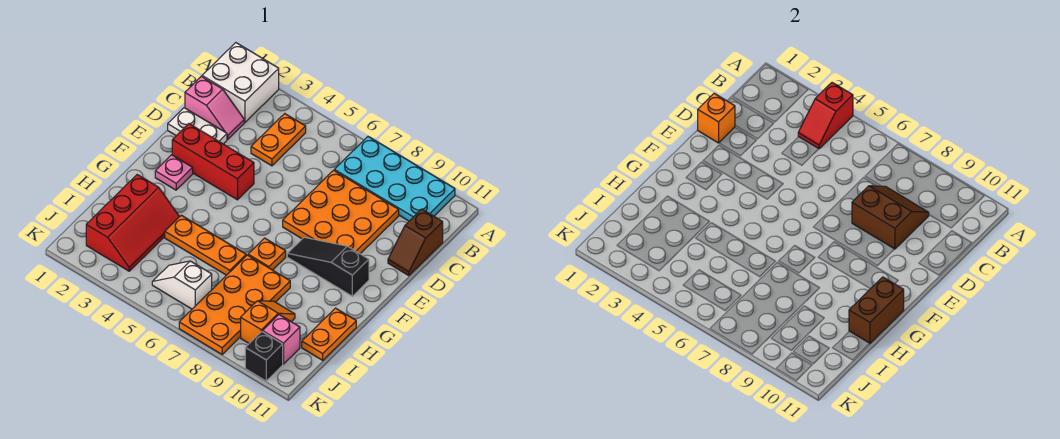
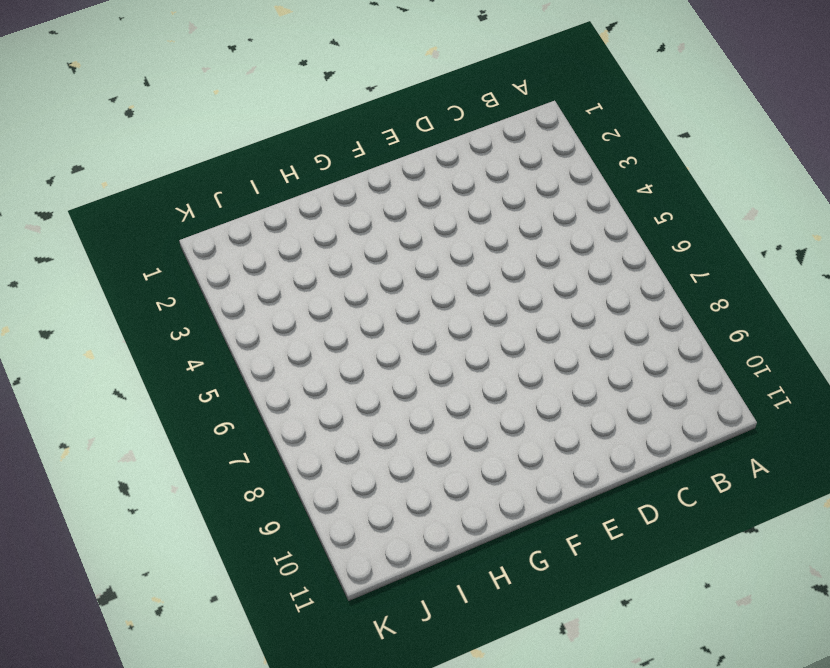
none -> white 2x2 brick [202,43,279,122]
none -> cyan 2x4 plate [334,137,455,221]
none -> orange 1x2 plate [251,114,306,166]

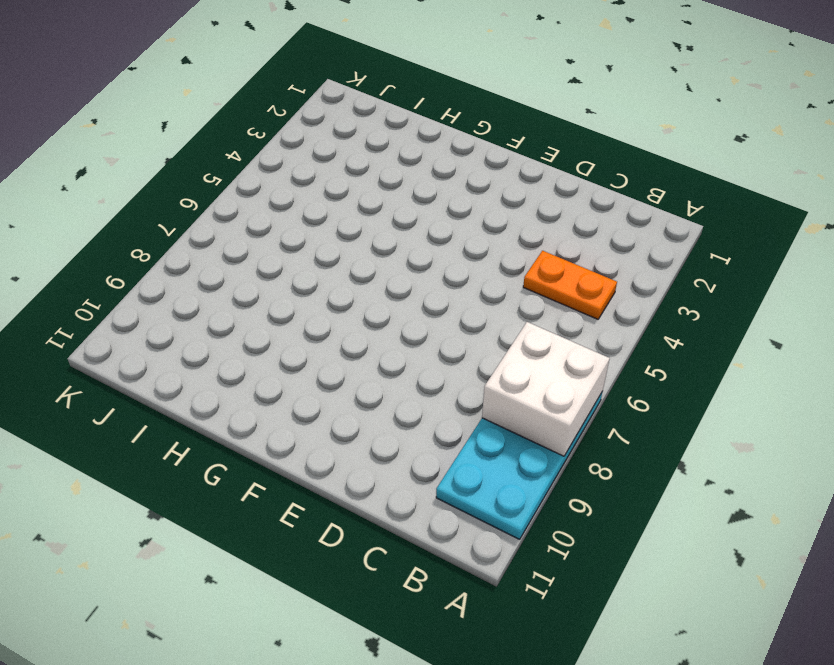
white 2x2 brick [482,322,610,456] -> white 2x2 brick moved to [202,43,279,122]
none -> pink 1x2 slope [185,76,244,139]
none -> orange 3x3 plate [283,170,399,254]
none -> brown 1x2 slope [388,209,443,276]

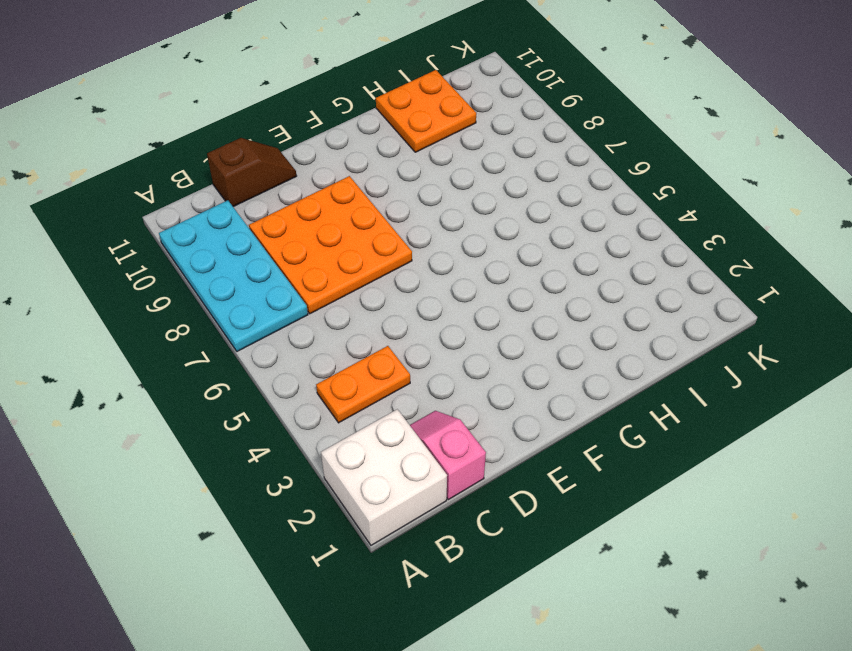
orange 2x2 plate [376,70,476,152] -> orange 1x2 plate [302,308,356,360]
none -> white 1x2 plate [168,108,227,144]
none -> red 1x3 brick [172,124,254,200]
none -> pink 1x1 plate [155,155,193,190]

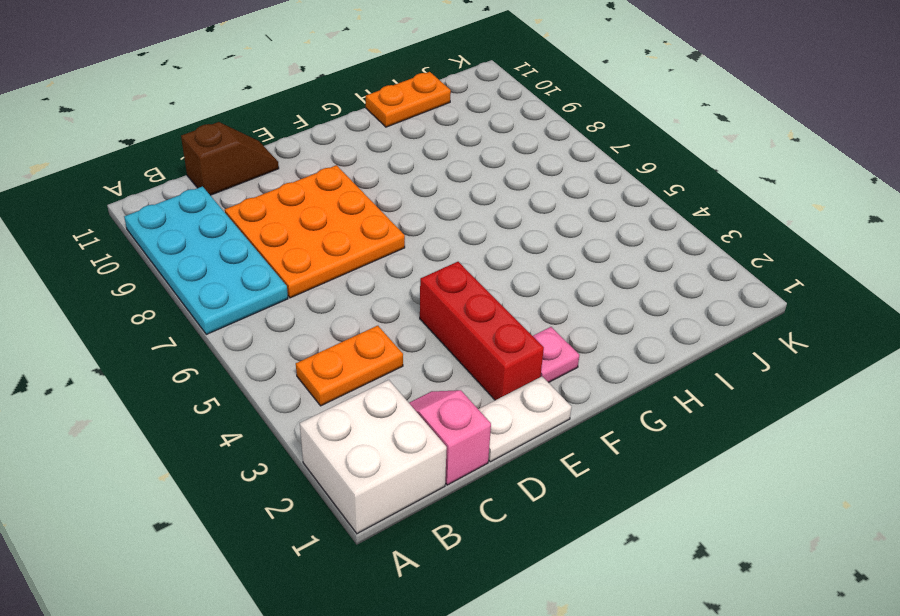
white 1x2 plate [478,377,571,462] -> white 1x2 plate turned to [168,108,227,144]
none -> black 1x3 slope [287,237,369,296]
none -> orange 1x1 plate [248,238,286,270]
none -> red 2x3 slope [86,175,179,271]

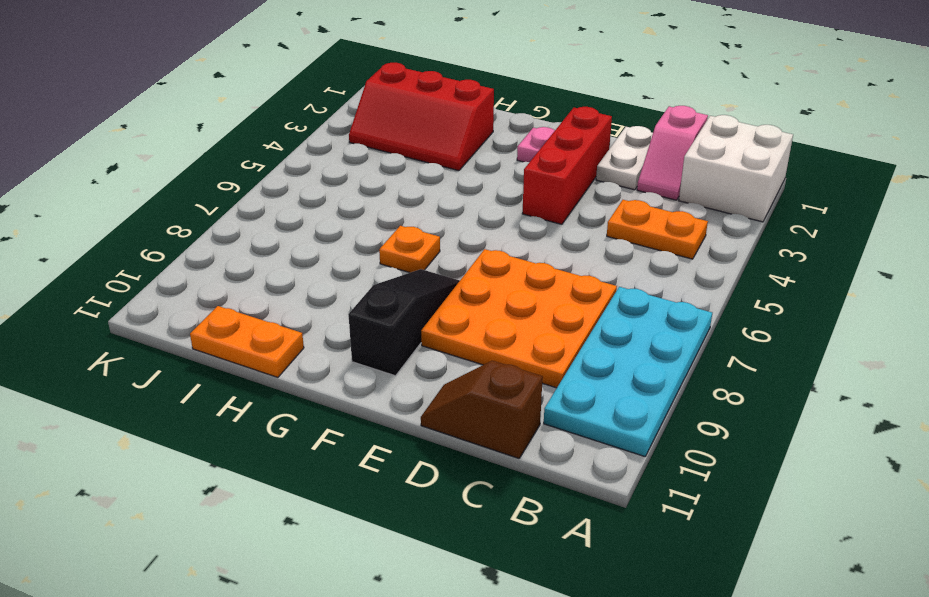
none -> orange 1x3 plate [165,215,246,275]
none -> orange 2x4 plate [179,255,290,354]
none -> orange 1x2 slope [241,301,295,343]

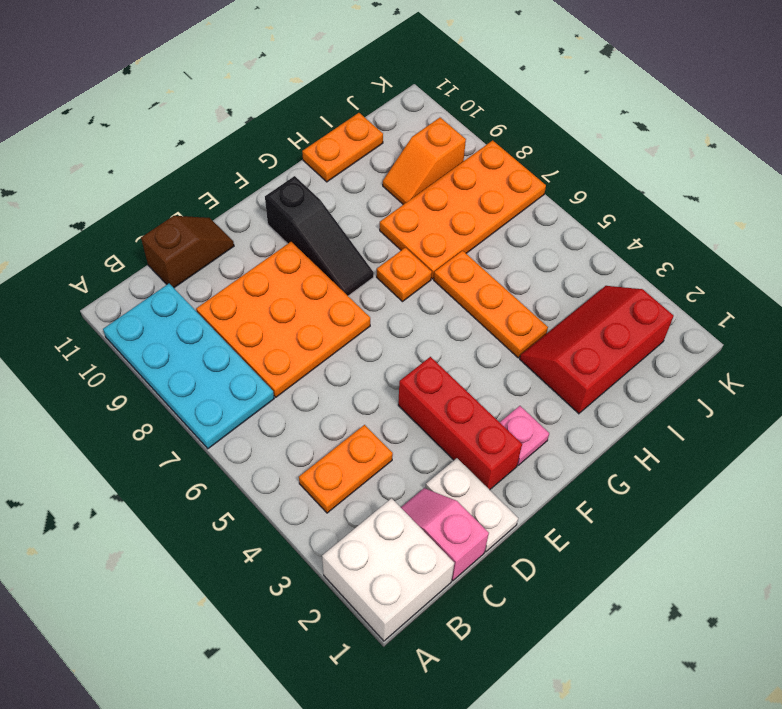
none -> white 1x2 slope [152,261,212,309]
none -> pink 1x1 brick [263,315,300,364]
none -> black 1x1 brick [245,332,283,381]

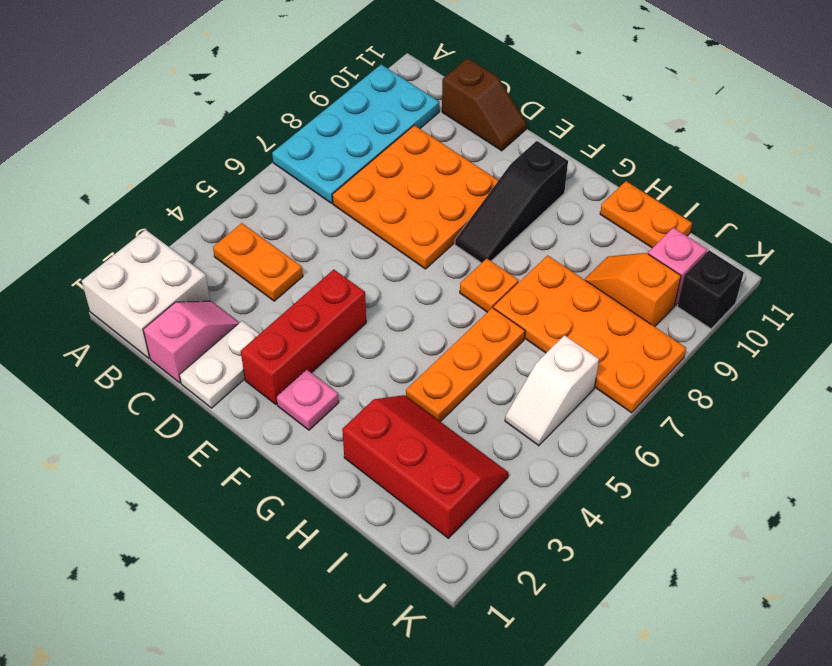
none -> red 1x2 slope [798,83,853,149]
none -> brown 2x2 slope [852,186,929,249]
none -> orange 1x1 brick [698,93,735,143]

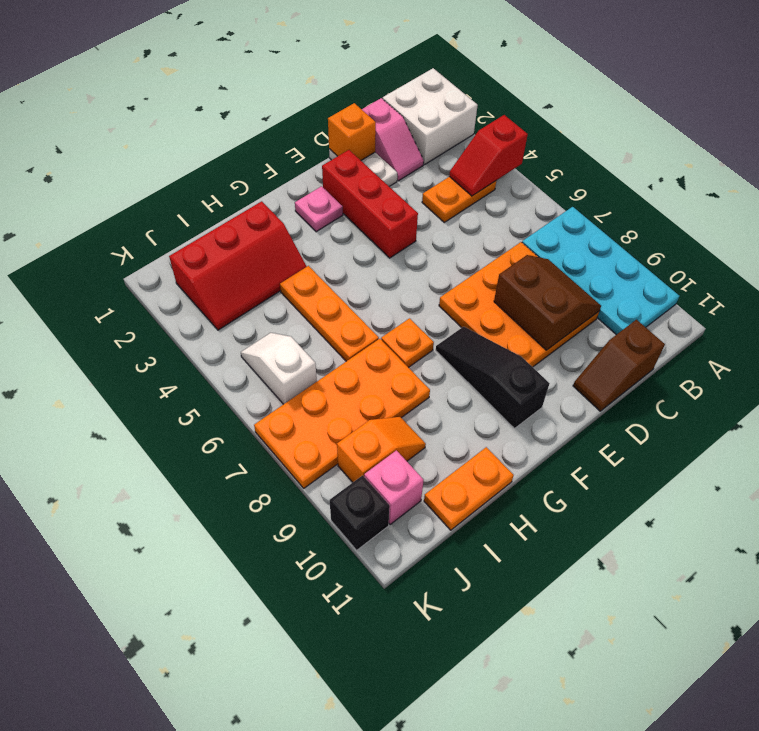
none -> brown 1x2 brick [849,277,904,343]

